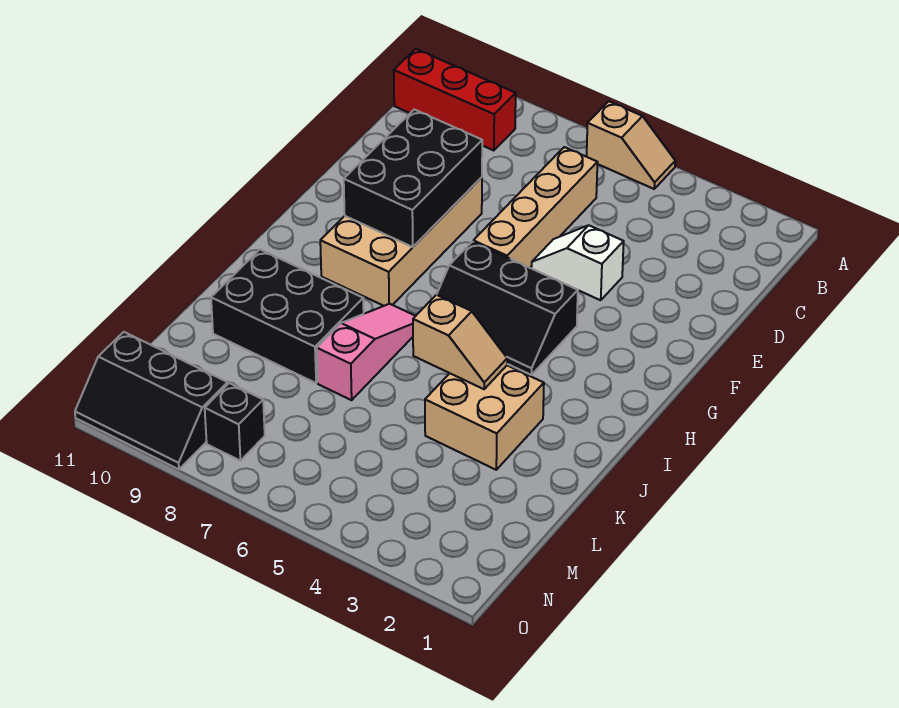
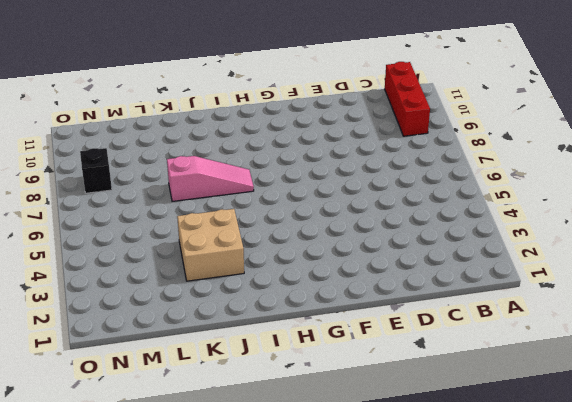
none -> tan 1x2 slope [587,101,675,189]
none -> tan 1x4 brick [473,147,597,268]
none -> white 1x2 slope [531,225,624,300]

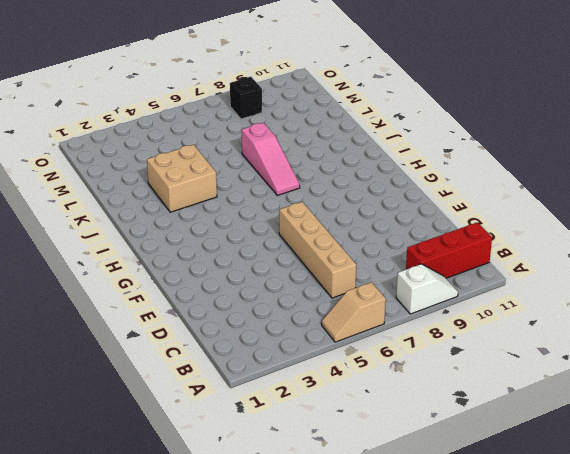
white 1x2 slope [396,264,458,314] -> white 1x2 slope moved to [531,225,624,300]
none -> tan 2x4 brick [320,177,482,306]
none -> black 2x3 slope [437,242,578,375]
none -> black 2x3 brick [211,250,364,383]

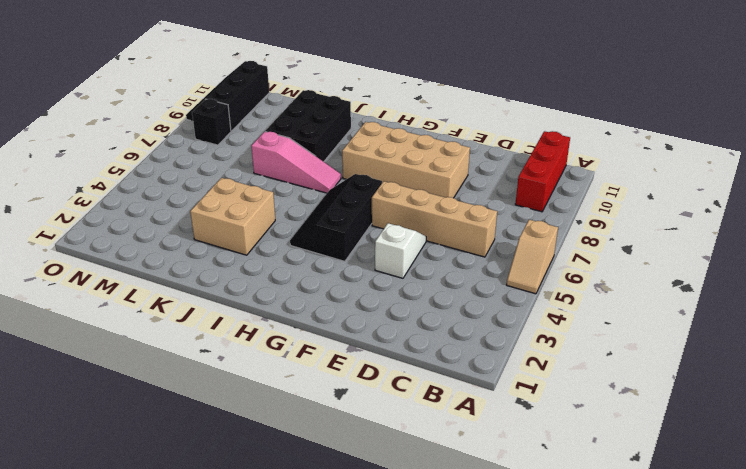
none -> black 2x3 brick [344,110,482,247]
none -> tan 1x2 slope [413,295,507,389]

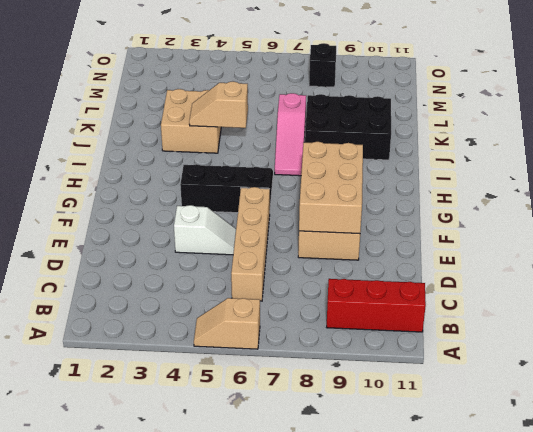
tan 2x3 brick [299,142,363,234] -> black 2x3 brick [344,110,482,247]
none -> black 2x3 slope [75,332,228,469]

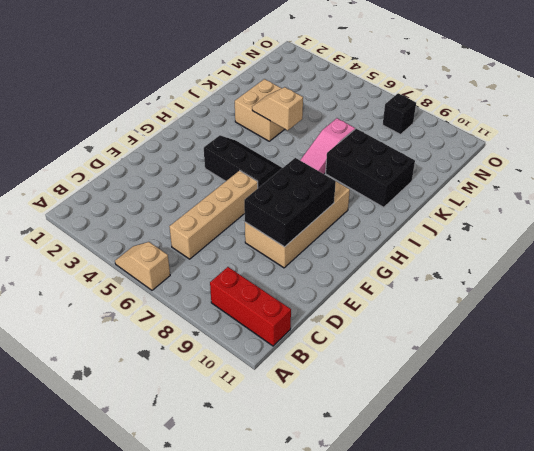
none -> white 1x2 slope [531,225,624,300]
none -> black 2x3 slope [75,332,228,469]

